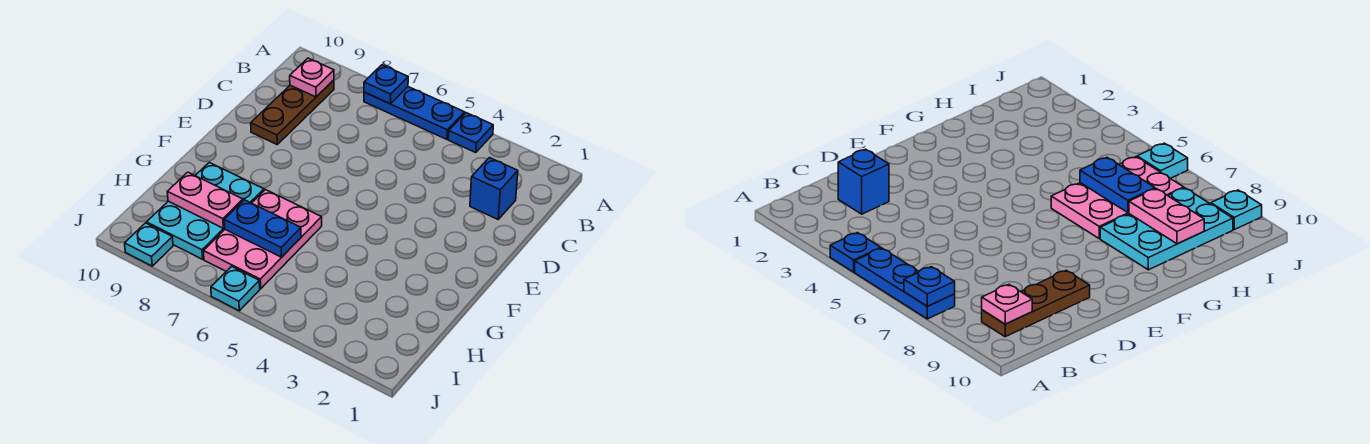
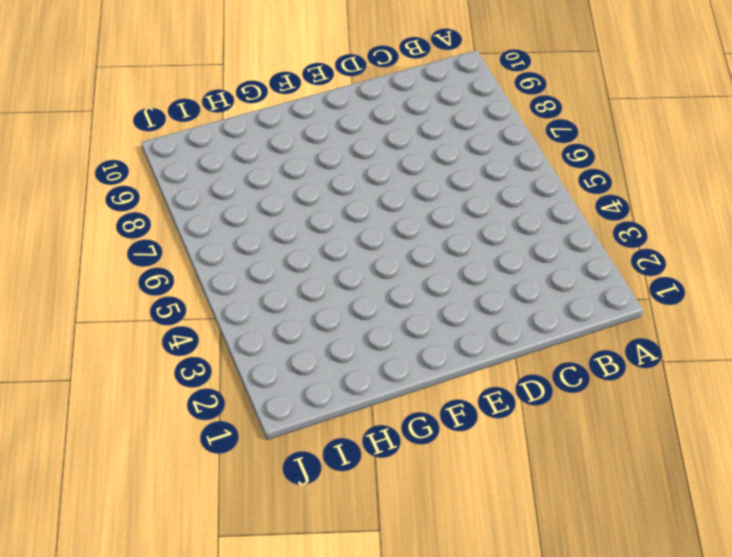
none -> blue 1x1 plate [448,113,493,152]
none -> blue 1x3 plate [364,87,465,139]
none -> brown 1x3 plate [251,80,334,144]

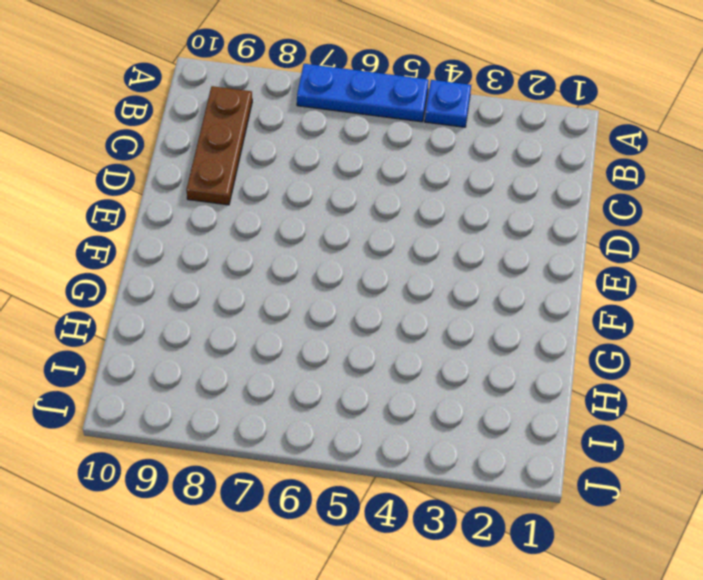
none -> blue 1x1 brick [470,158,518,219]
none -> pink 2x3 plate [203,190,322,289]
none -> cyan 2x3 plate [147,162,264,259]

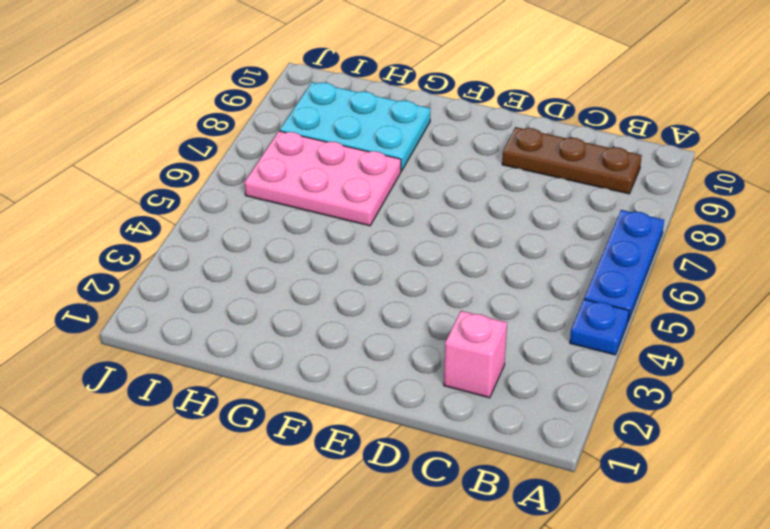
pink 1x1 brick [444,311,507,398] -> blue 1x1 brick [470,158,518,219]
none -> cyan 1x1 plate [211,266,260,311]
none -> cyan 1x1 plate [125,223,173,266]
none -> blue 1x1 plate [364,65,408,104]

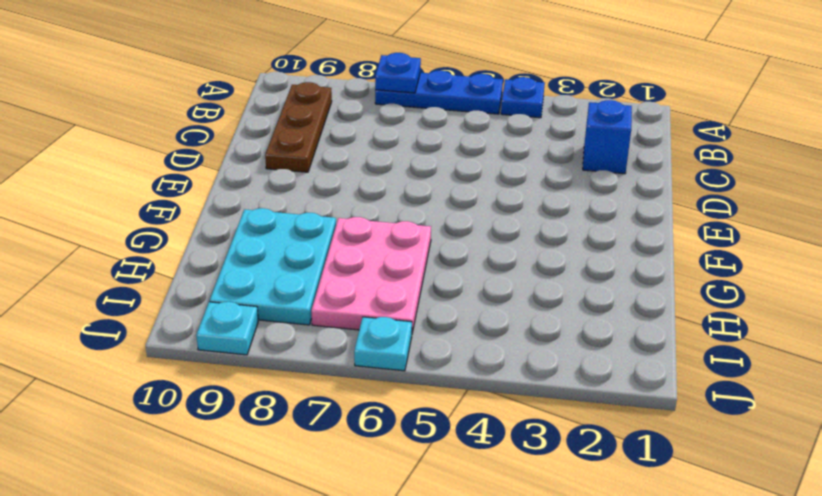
none -> pink 1x1 plate [290,58,334,97]
none -> blue 1x2 plate [224,200,301,257]
none -> pink 1x2 plate [167,172,243,228]

